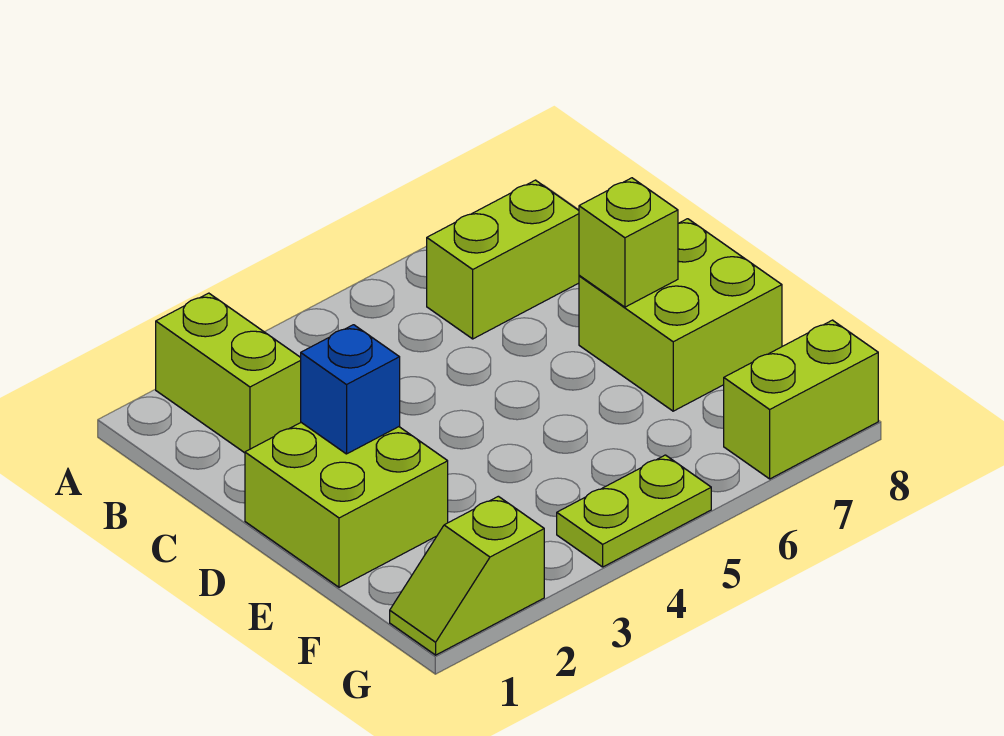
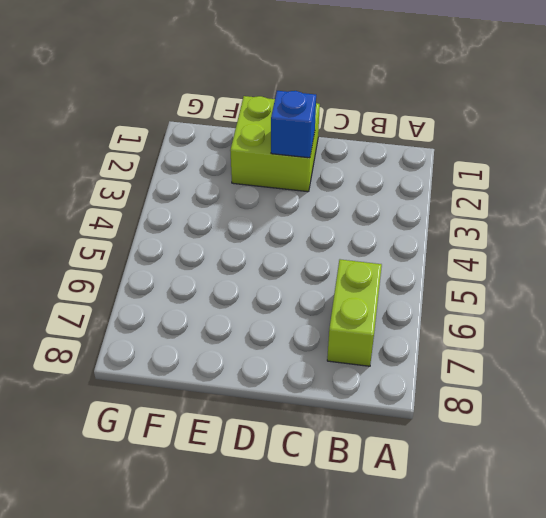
none -> lime 1x2 brick [156,293,301,453]
none -> lime 2x2 brick [579,219,782,411]

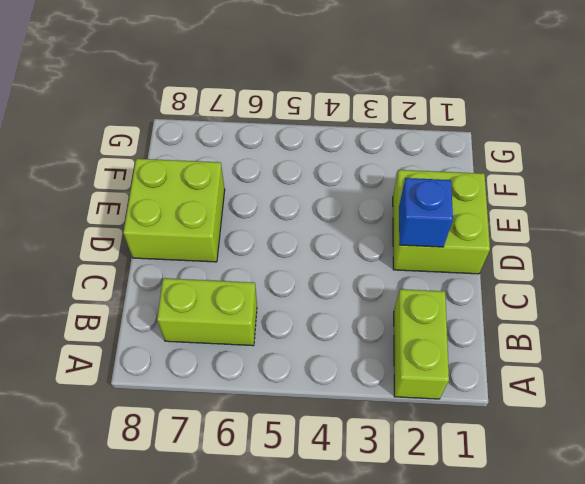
none -> lime 1x2 slope [390,496,544,655]
none -> lime 1x2 plate [557,455,711,567]

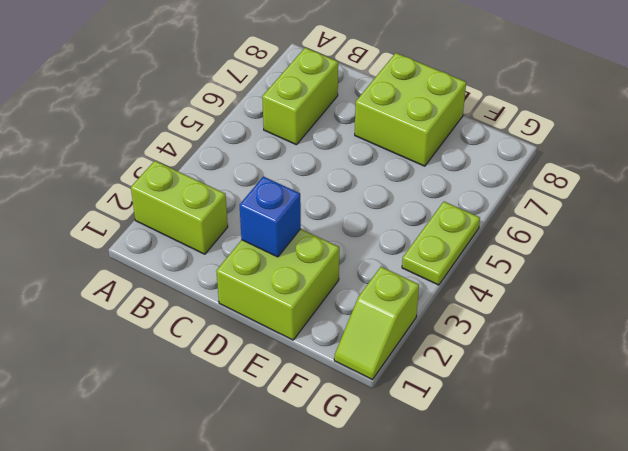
none -> lime 1x2 brick [724,320,878,479]
none -> lime 1x1 brick [579,178,678,307]

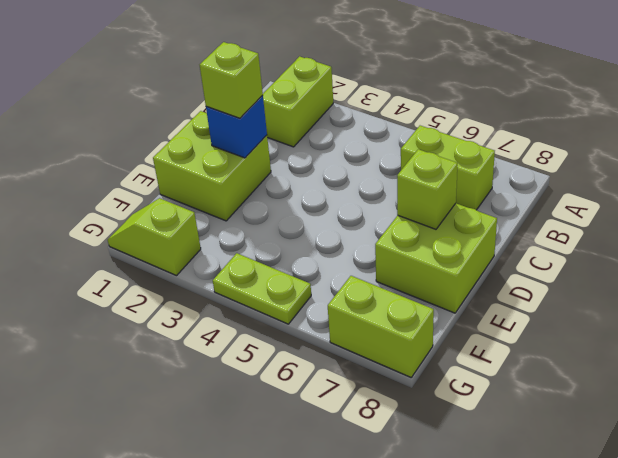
lime 1x1 brick [200,42,263,118] -> none

